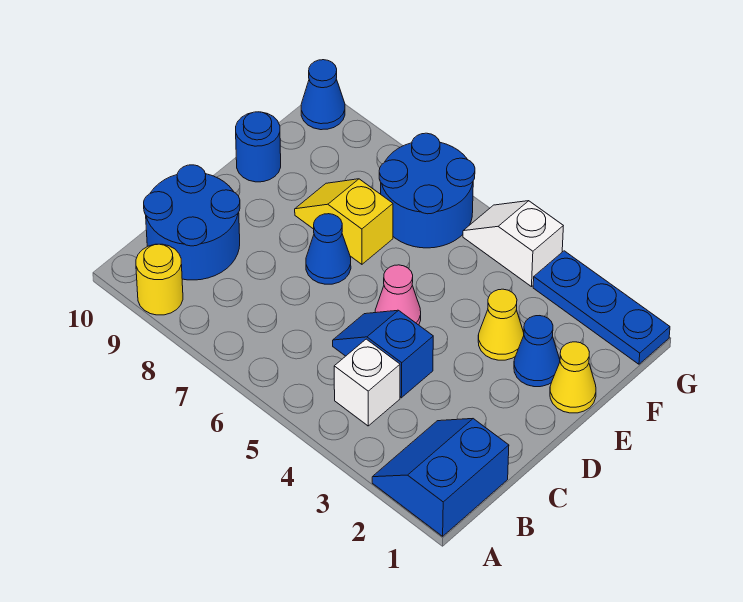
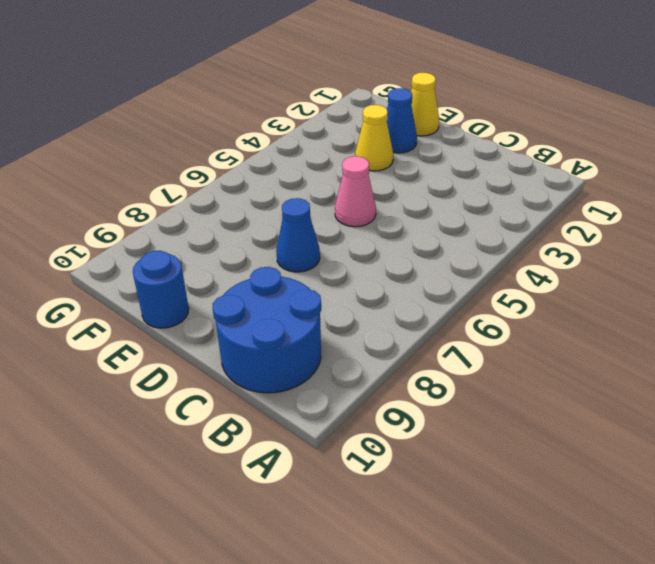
none -> blue 2x2 slope [372,419,509,536]
none -> yellow 1x1 round brick [136,244,183,315]
none -> white 1x1 brick [334,339,400,426]

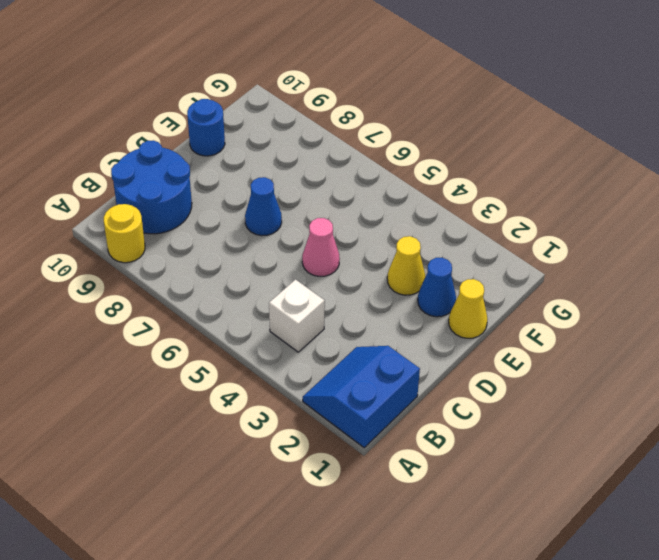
none -> blue 1x2 slope [333,310,433,398]
none -> yellow 1x2 slope [295,179,393,264]
none -> blue 2x2 round brick [379,133,475,248]

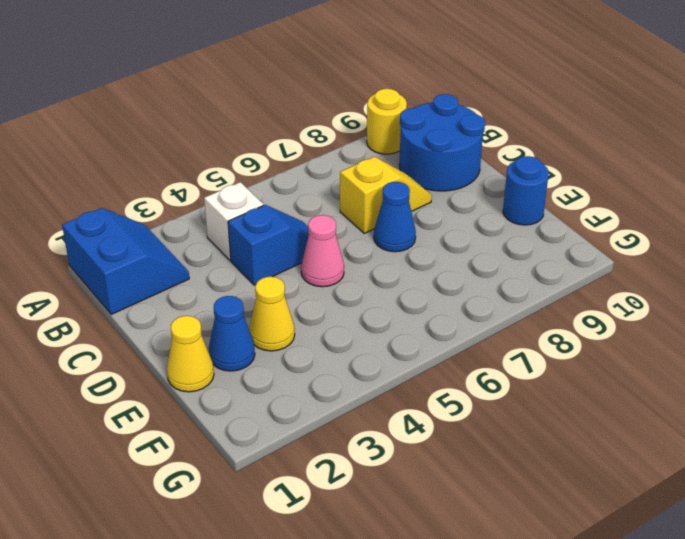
yellow 1x2 slope [340,157,432,233] -> yellow 1x2 slope moved to [295,179,393,264]
none -> blue 2x2 round brick [379,133,475,248]
none -> blue 1x3 plate [533,251,670,364]
none -> white 1x2 slope [463,201,563,287]

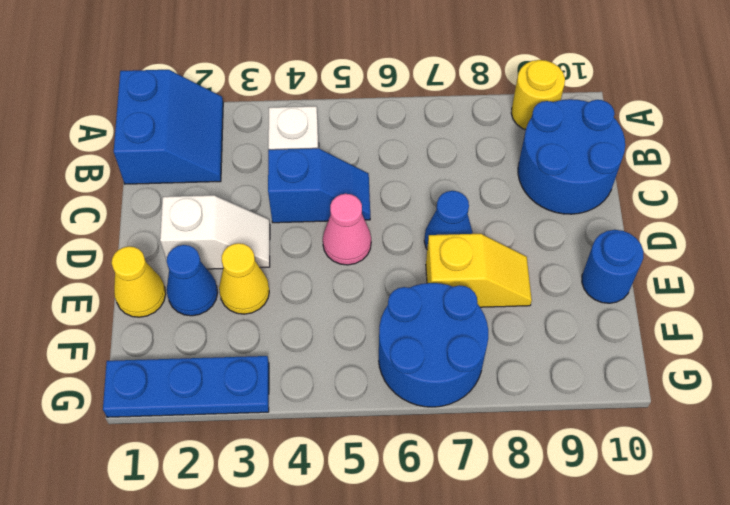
white 1x2 slope [160,195,270,269] -> white 1x2 slope moved to [463,201,563,287]
none -> blue 1x1 cone [301,60,345,130]

